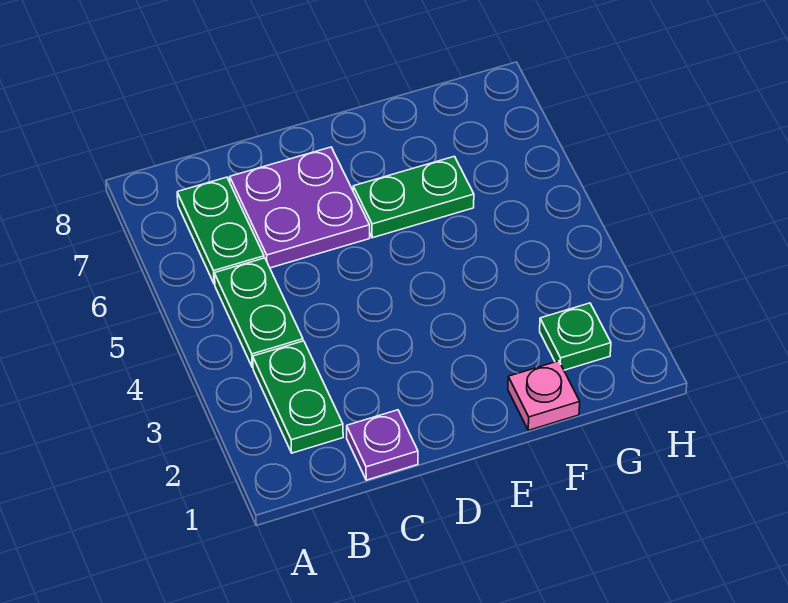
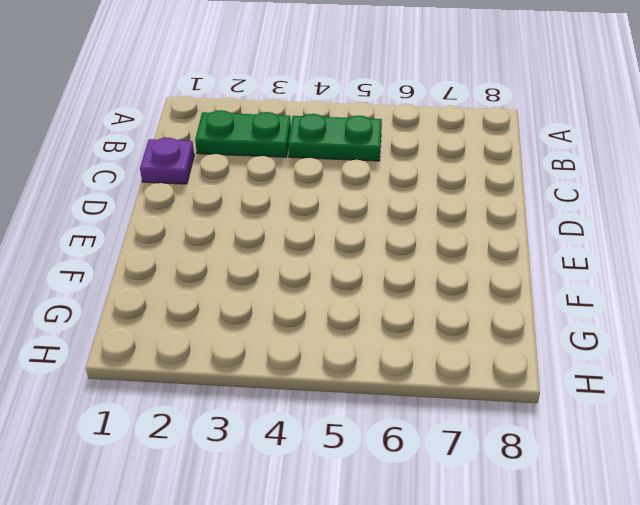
none -> green 1x2 plate [177,177,264,284]
none -> purple 2x2 plate [230,147,370,268]

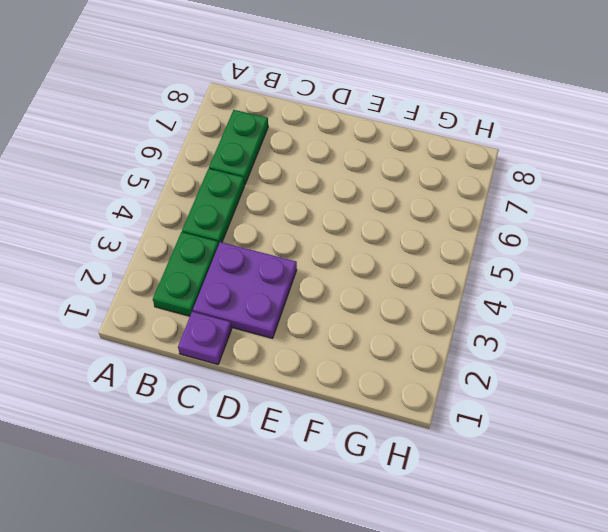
purple 2x2 plate [193,242,297,338] -> purple 2x2 plate moved to [230,147,370,268]
none -> green 1x2 plate [353,156,474,238]
none -> pink 1x1 plate [508,361,580,430]

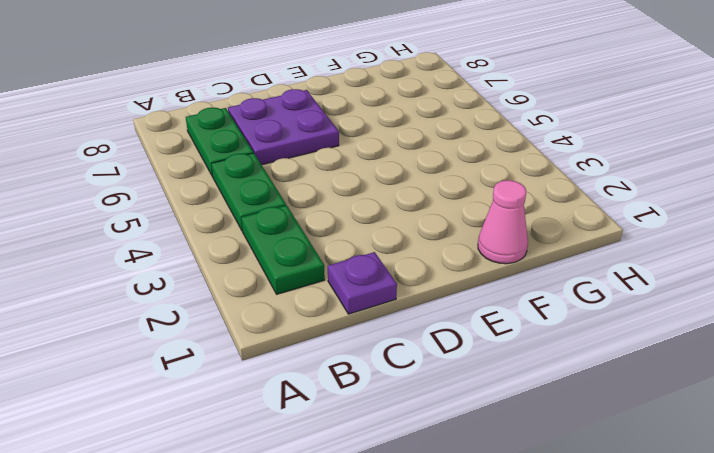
pink 1x1 cone [478,180,528,264] -> pink 1x1 plate [508,361,580,430]
none -> green 1x2 plate [353,156,474,238]
none -> green 1x1 plate [540,303,611,370]

